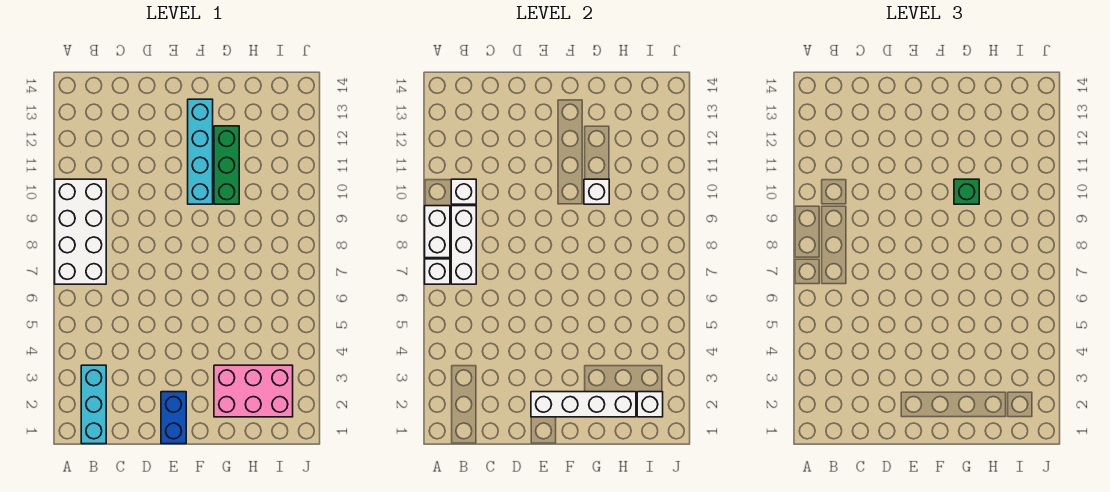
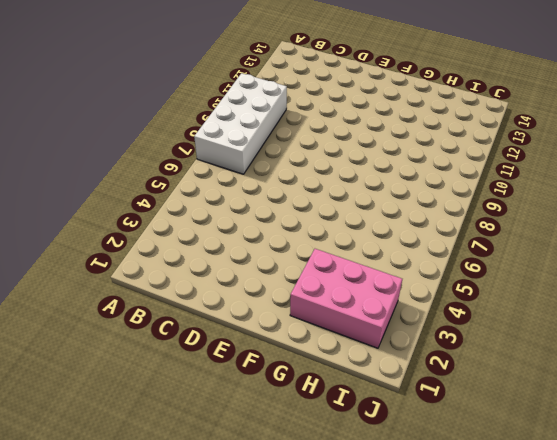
none -> cyan 1x3 brick [81,365,106,444]
none -> blue 1x2 brick [161,392,186,444]
none -> cyan 1x4 brick [188,99,213,204]

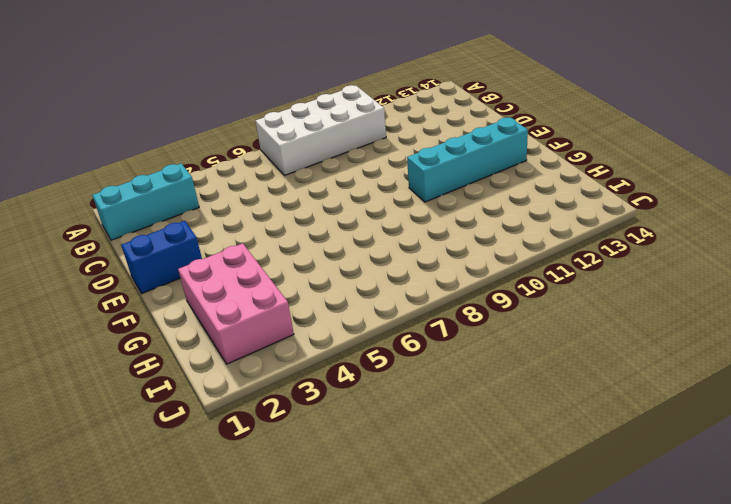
none -> green 1x3 brick [214,126,239,204]
none -> white 1x1 brick [425,259,450,284]
none -> white 1x2 brick [425,206,450,258]

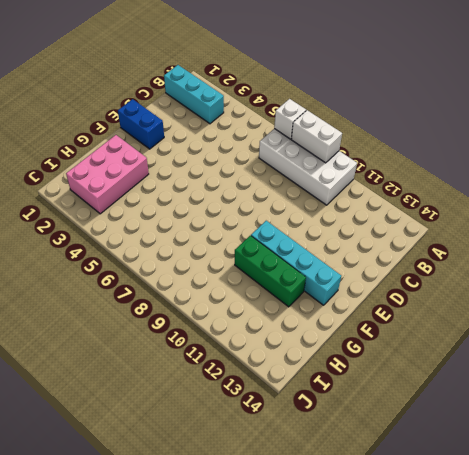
none -> white 1x3 brick [451,206,476,284]
none -> white 1x1 brick [451,179,476,204]
none -> white 1x4 brick [531,392,636,417]

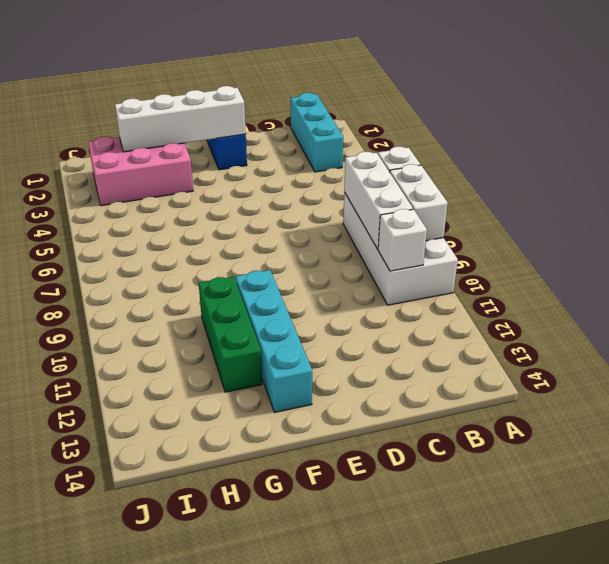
none -> white 1x1 brick [584,179,609,204]
none -> white 1x1 brick [637,392,663,417]
none -> green 1x1 brick [954,179,979,204]

